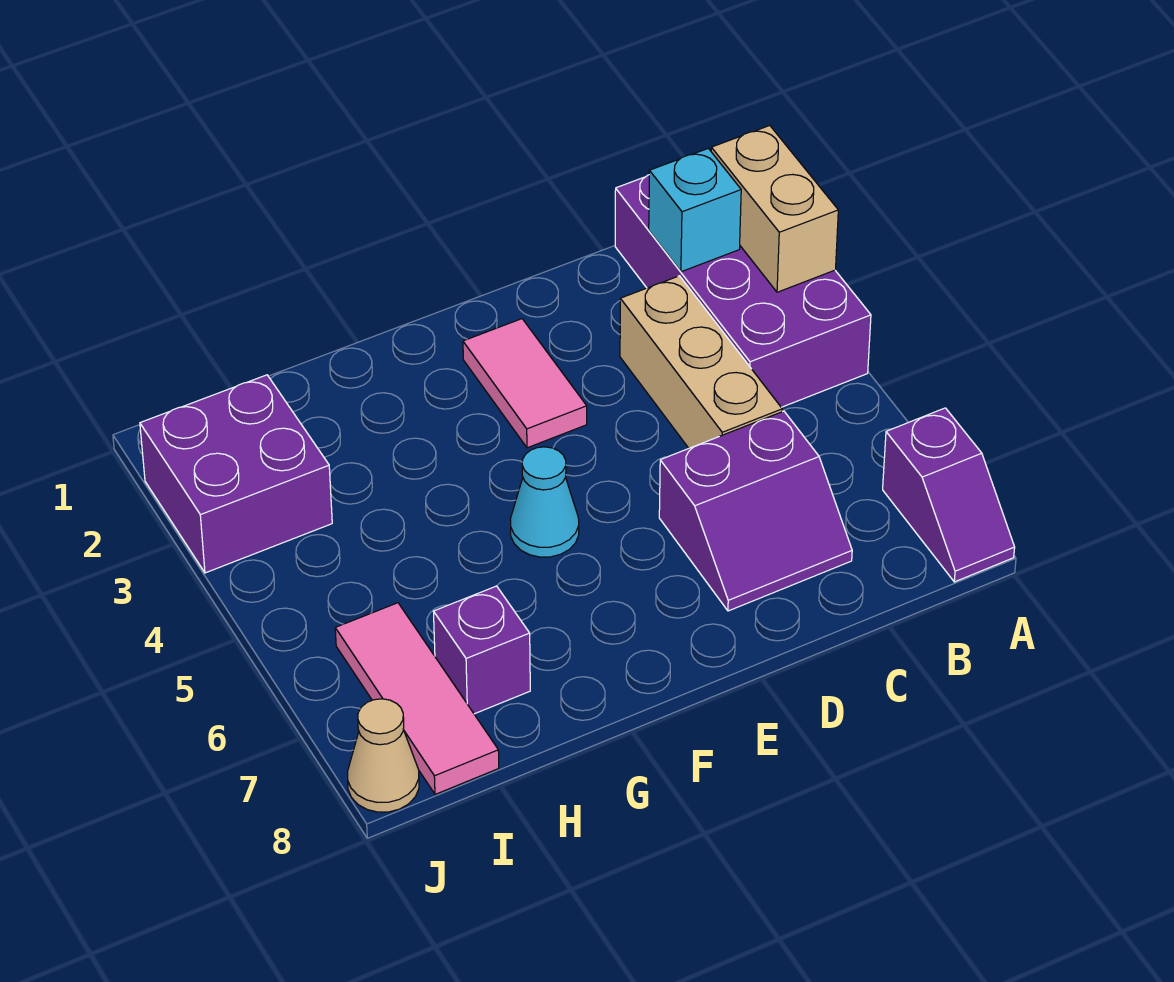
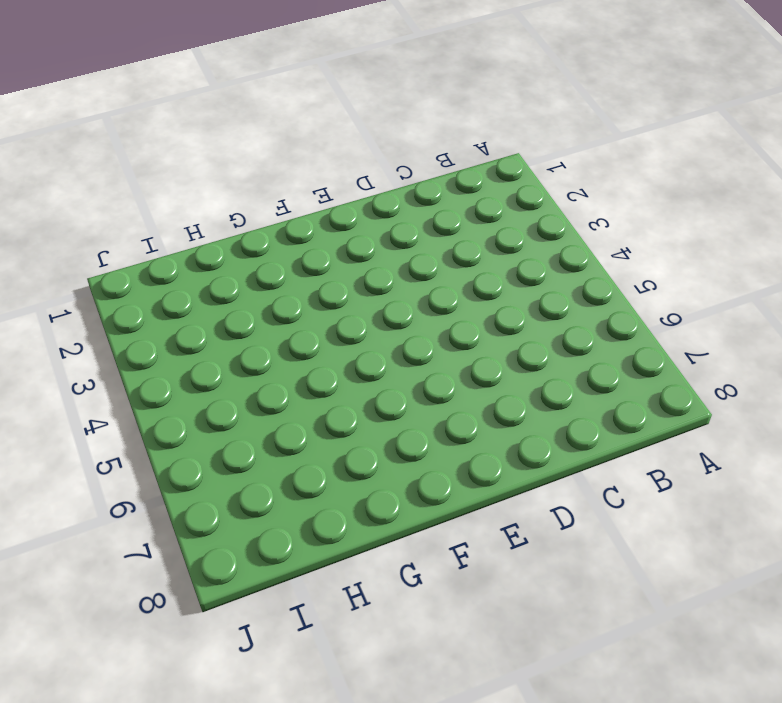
none -> purple 2x4 brick [615,175,871,407]
none -> purple 1x2 slope [883,408,1015,582]
none -> tan 1x3 brick [620,276,782,448]

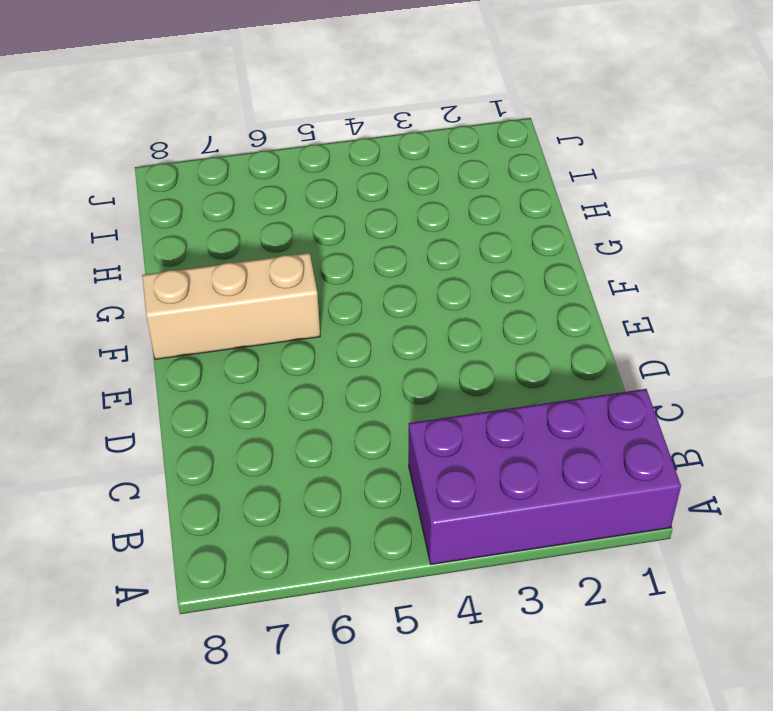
tan 1x3 brick [142,253,320,359] -> tan 1x3 brick moved to [620,276,782,448]
none -> purple 1x2 slope [883,408,1015,582]
none -> purple 2x2 slope [659,411,852,611]
none -> pink 1x2 tile [463,319,587,448]

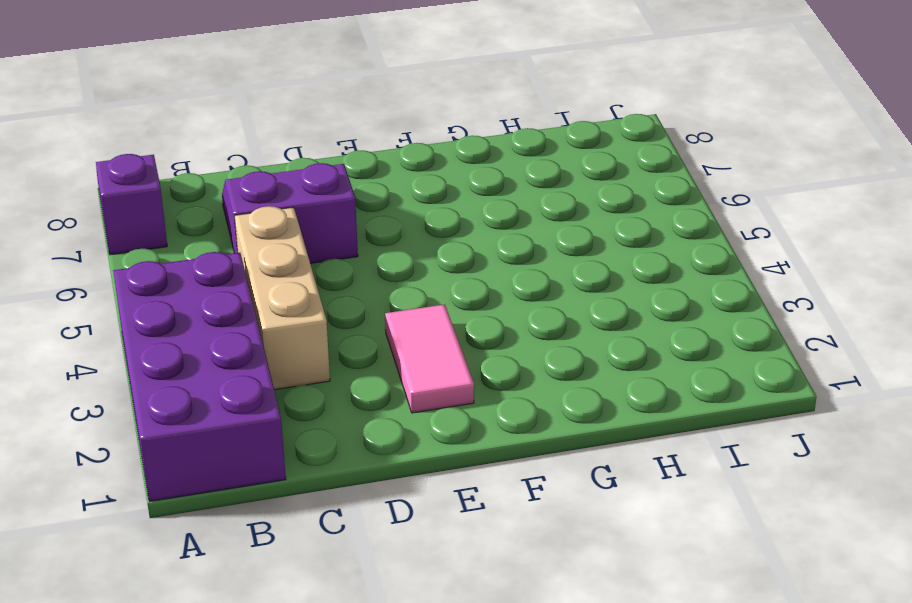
none -> cyan 1x1 cone [510,447,579,557]
none -> purple 1x1 brick [434,586,530,714]
none -> purple 2x2 brick [140,375,332,573]

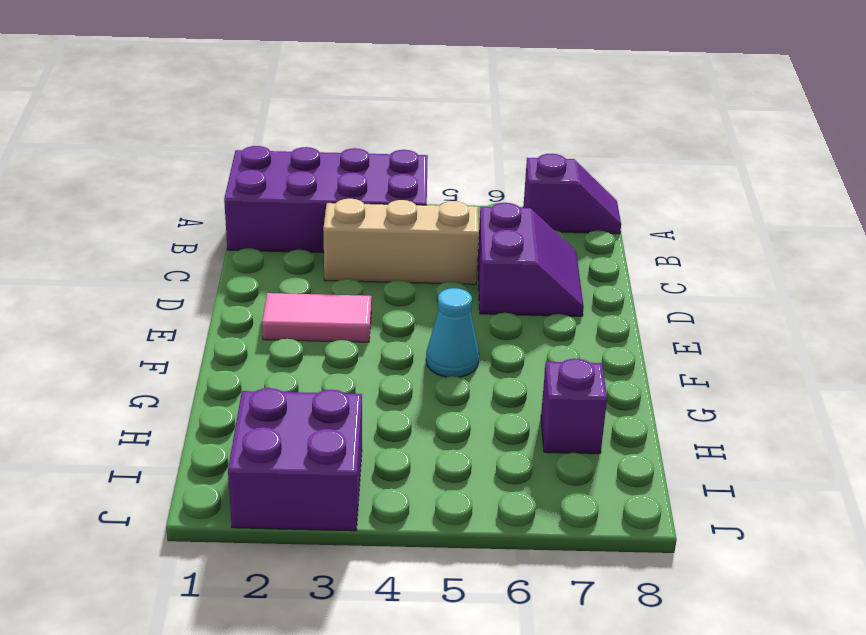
none -> pink 1x3 tile [335,603,499,794]
none -> tan 1x1 cone [348,699,419,812]
none -> tan 1x2 brick [711,126,838,292]

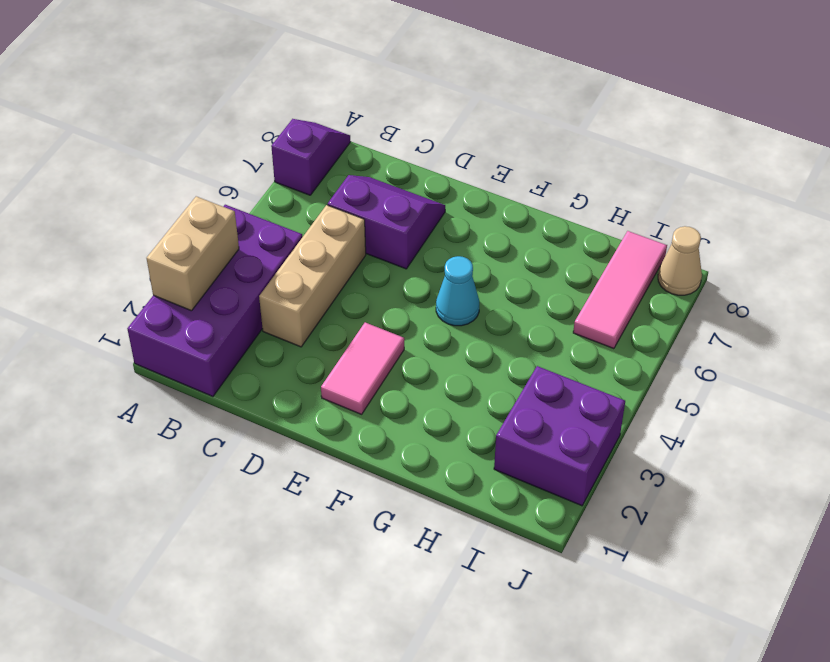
none -> purple 1x1 brick [434,586,530,714]
none -> cyan 1x1 brick [649,148,741,272]

